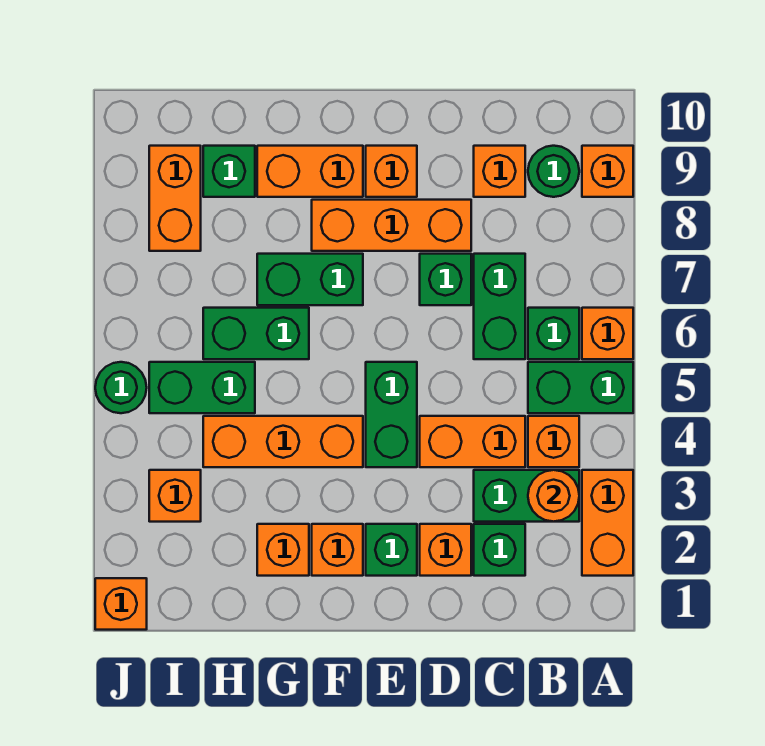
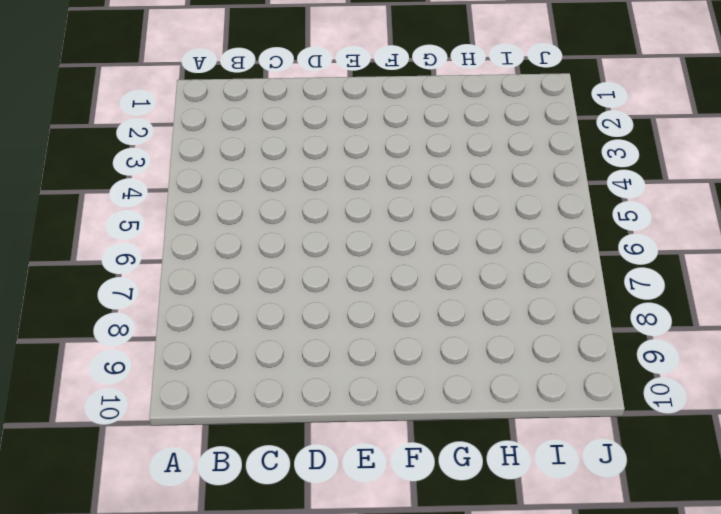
none -> orange 1x2 brick [582,470,633,576]
none -> green 1x2 brick [528,362,633,413]
none -> orange 1x1 brick [582,308,633,359]
none -> orange 1x1 brick [582,146,633,197]

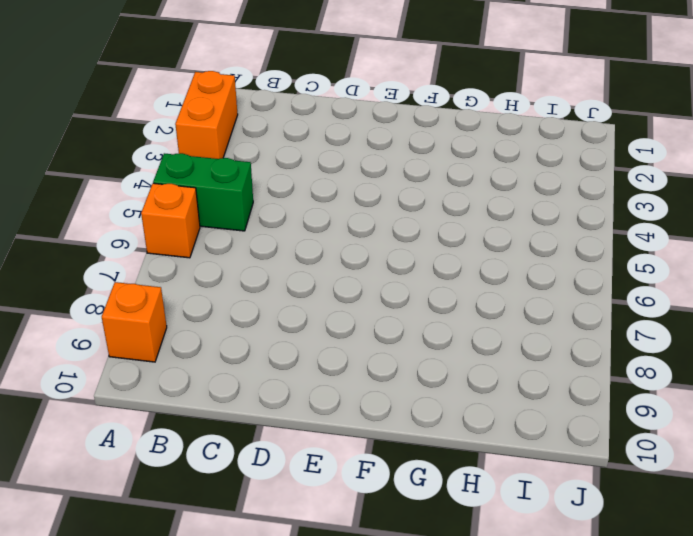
none -> green 1x2 brick [474,470,579,522]
none -> orange 1x1 brick [528,416,579,467]
none -> green 1x1 brick [528,308,579,359]
none -> green 1x1 round brick [528,146,579,197]

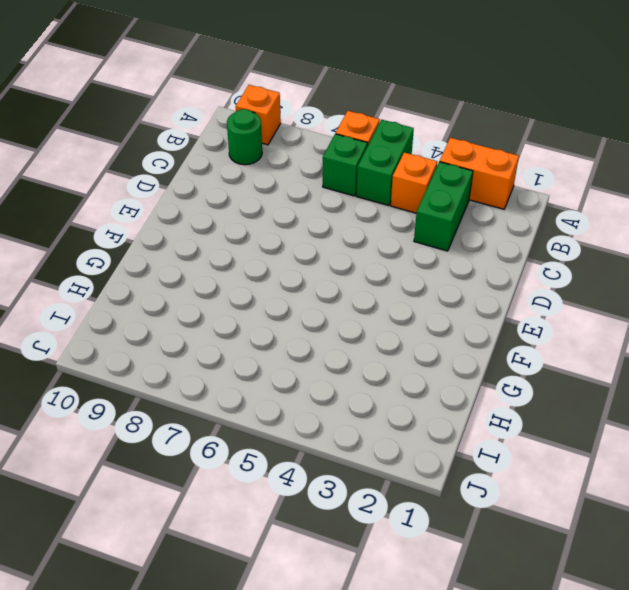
none -> green 1x1 brick [474,524,525,576]
none -> orange 1x2 brick [420,416,525,467]
none -> green 1x2 brick [474,254,525,359]
none -> orange 1x1 brick [474,146,525,197]

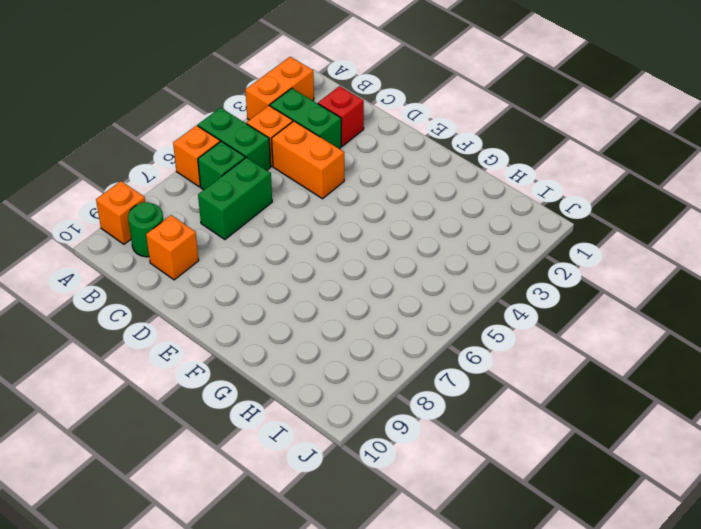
red 1x1 brick [318,86,364,146] -> green 1x1 brick [474,524,525,576]
none -> orange 1x1 brick [420,524,471,576]
none -> green 1x1 brick [420,254,471,305]
none -> orange 1x3 brick [312,200,471,251]
none -> green 1x1 brick [366,524,417,576]

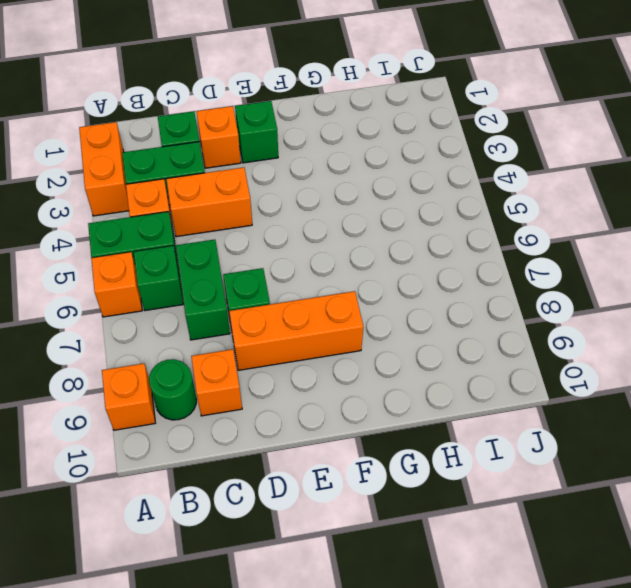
none -> green 1x2 brick [366,362,417,467]
none -> orange 1x1 brick [366,146,417,197]
none -> orange 1x1 brick [312,524,363,576]
none -> orange 1x3 brick [203,416,363,467]

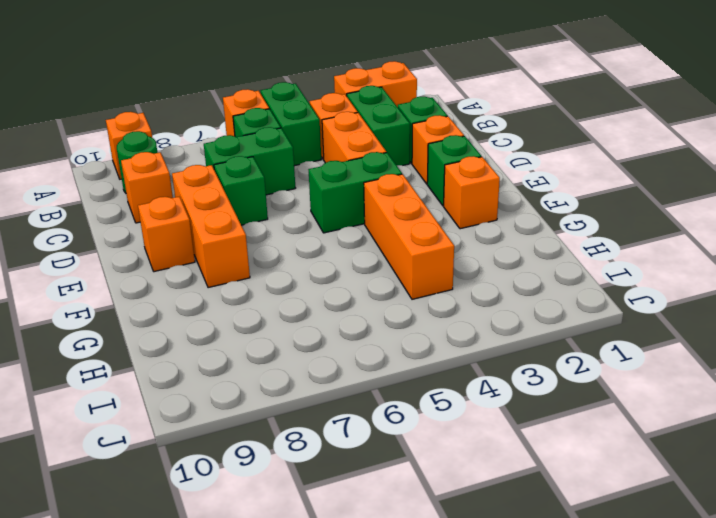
none -> green 1x2 brick [257,254,363,305]
none -> orange 1x2 brick [257,146,363,197]
none -> orange 1x1 brick [257,524,309,576]
none -> green 1x2 brick [203,308,309,359]

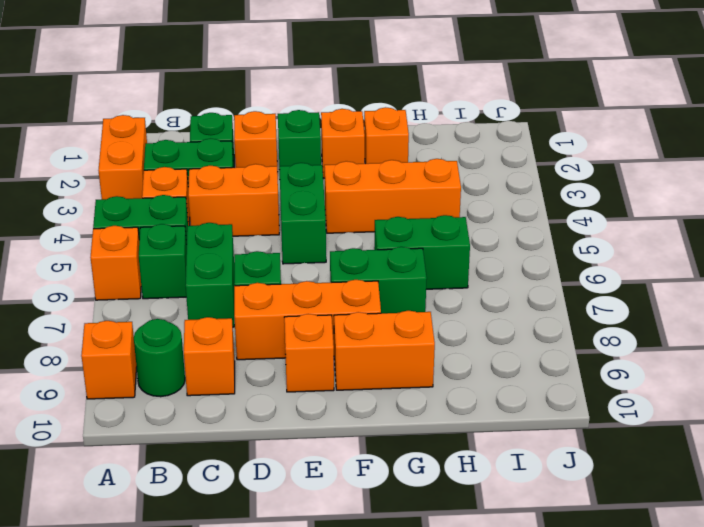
none -> green 1x2 brick [149,362,255,413]
none -> green 1x1 brick [203,146,255,197]
none -> orange 1x1 brick [149,470,201,522]
none -> orange 1x2 brick [149,146,201,251]

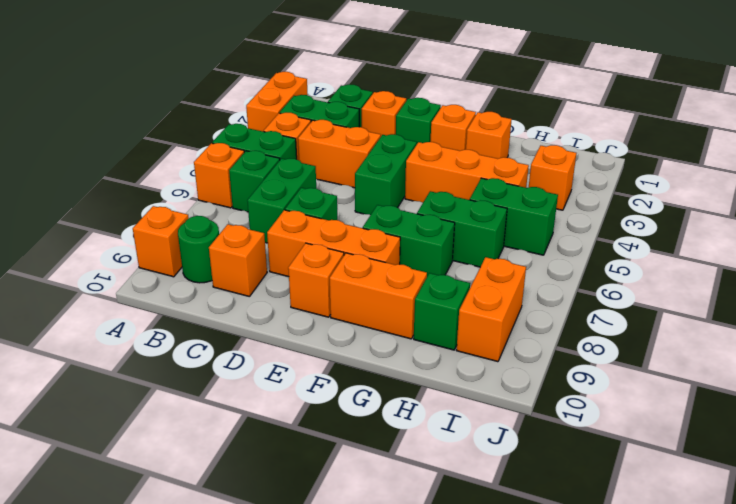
none -> orange 1x1 brick [95,578,147,630]
none -> green 1x1 round brick [95,362,147,413]
none -> orange 1x1 round brick [528,470,579,522]

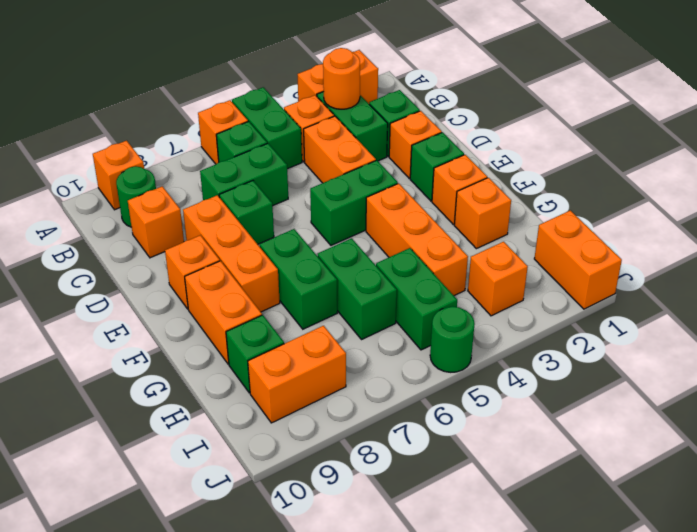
orange 1x2 brick [534,210,622,309] -> orange 1x1 brick [95,578,147,630]

